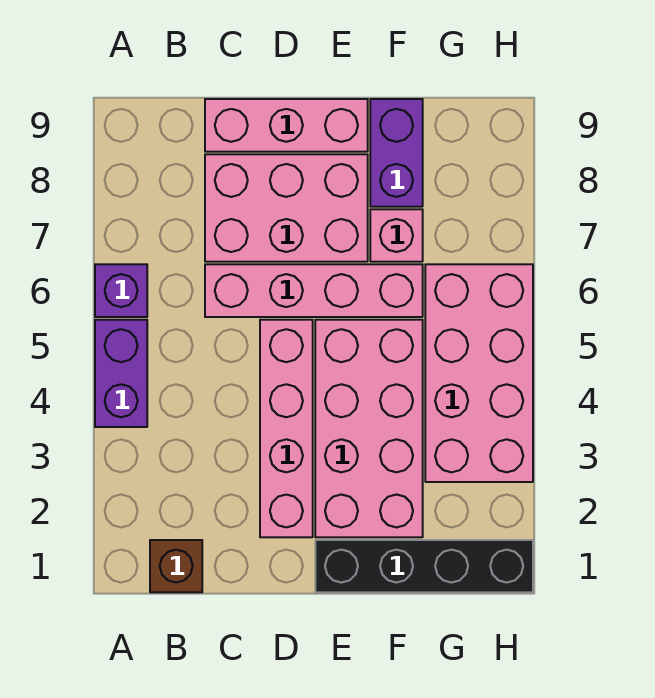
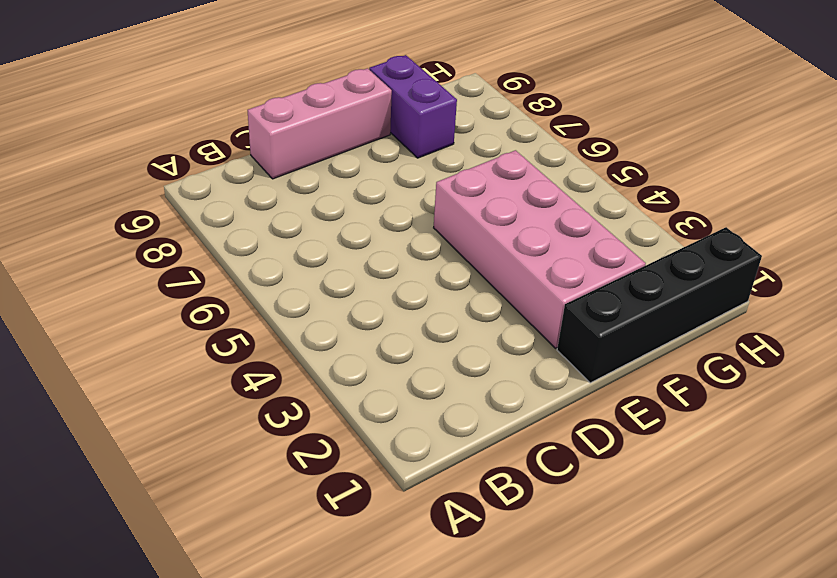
none -> purple 1x2 brick [95,320,147,427]
none -> purple 1x1 brick [95,264,147,317]
none -> brown 1x1 brick [150,540,202,592]

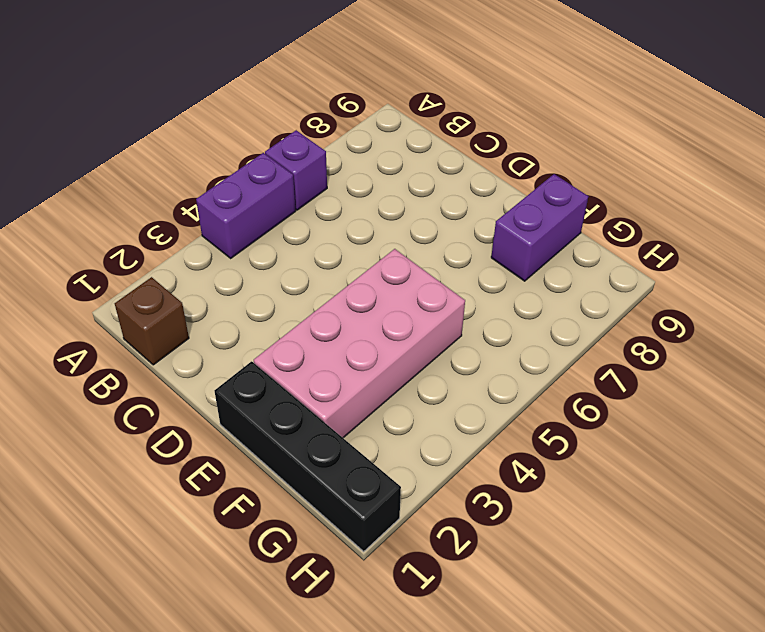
none -> pink 1x4 brick [205,264,423,317]
none -> pink 2x3 brick [205,154,368,262]
none -> pink 1x3 brick [205,99,368,152]

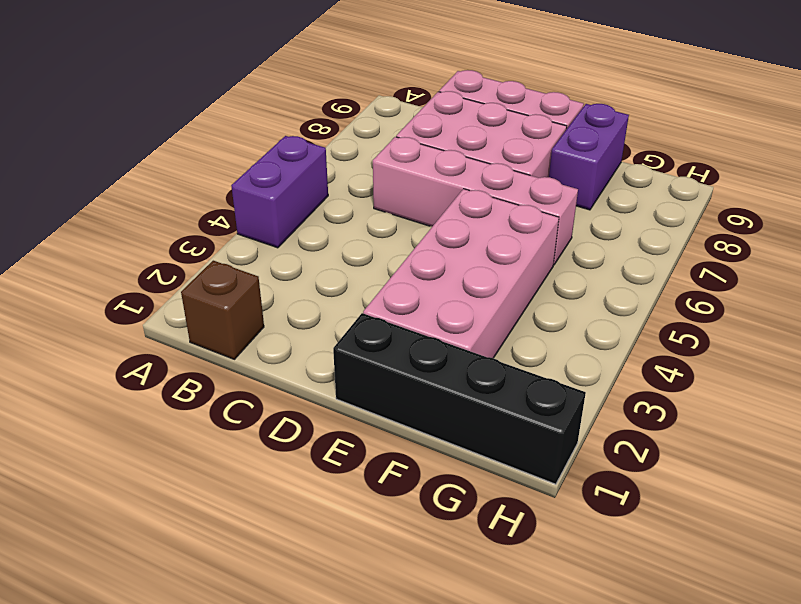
none -> purple 1x1 brick [95,264,147,317]
none -> pink 1x4 brick [260,320,313,537]
none -> pink 1x1 brick [370,209,423,262]

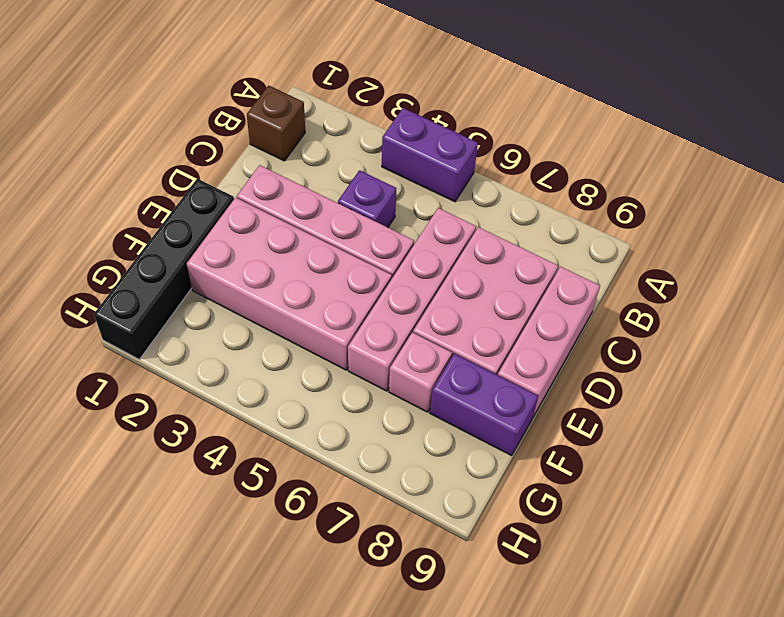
purple 1x1 brick [338,170,397,227] -> purple 1x1 brick moved to [95,264,147,317]
none -> pink 2x4 brick [425,264,533,482]

